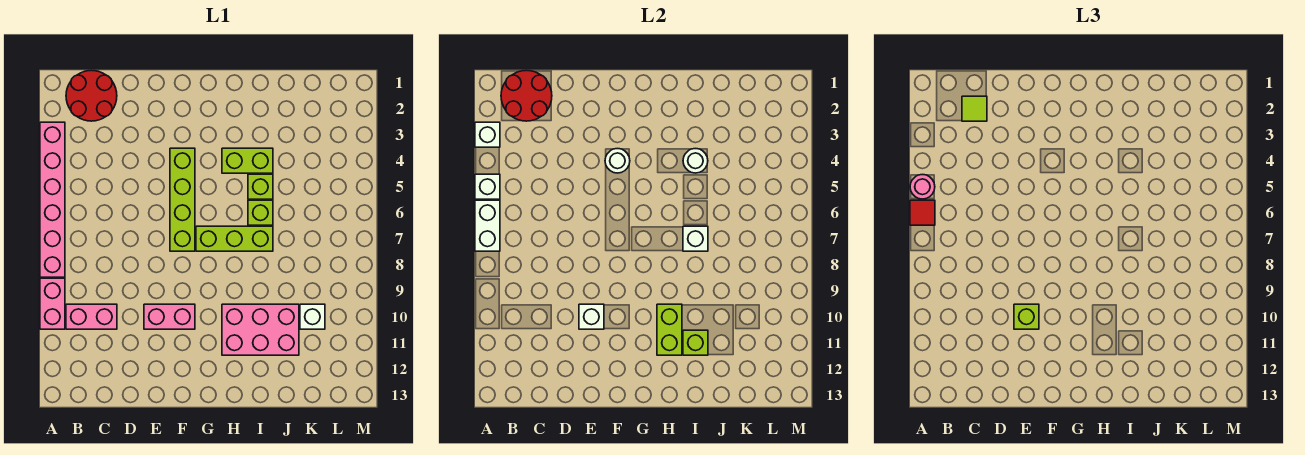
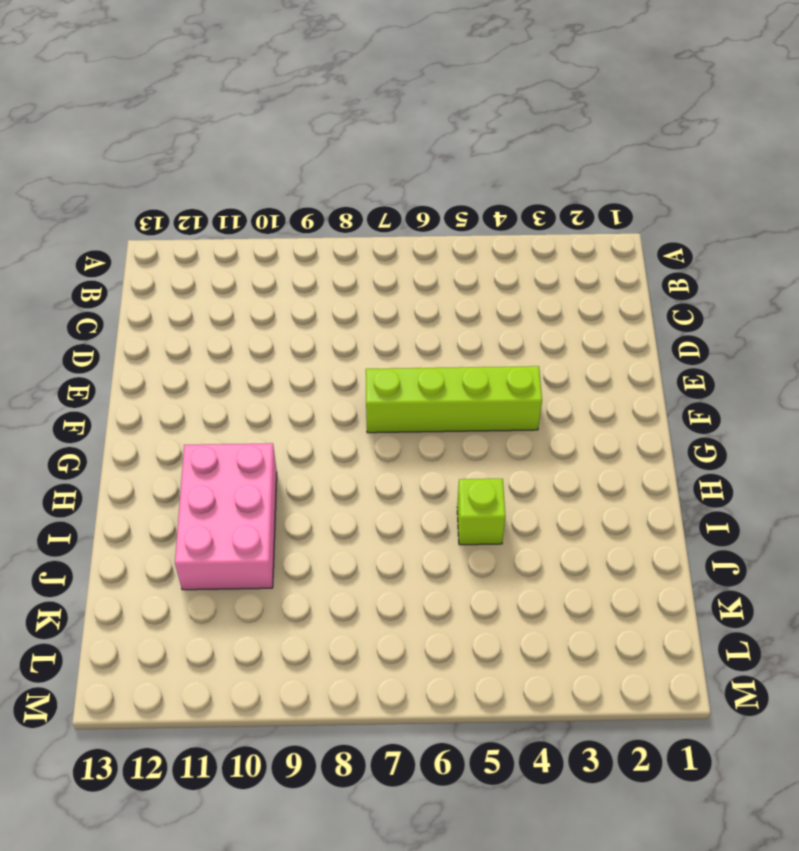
none -> pink 1x6 brick [40,122,65,277]
none -> pink 1x2 brick [40,278,65,329]
none -> red 2x2 round brick [66,70,117,121]

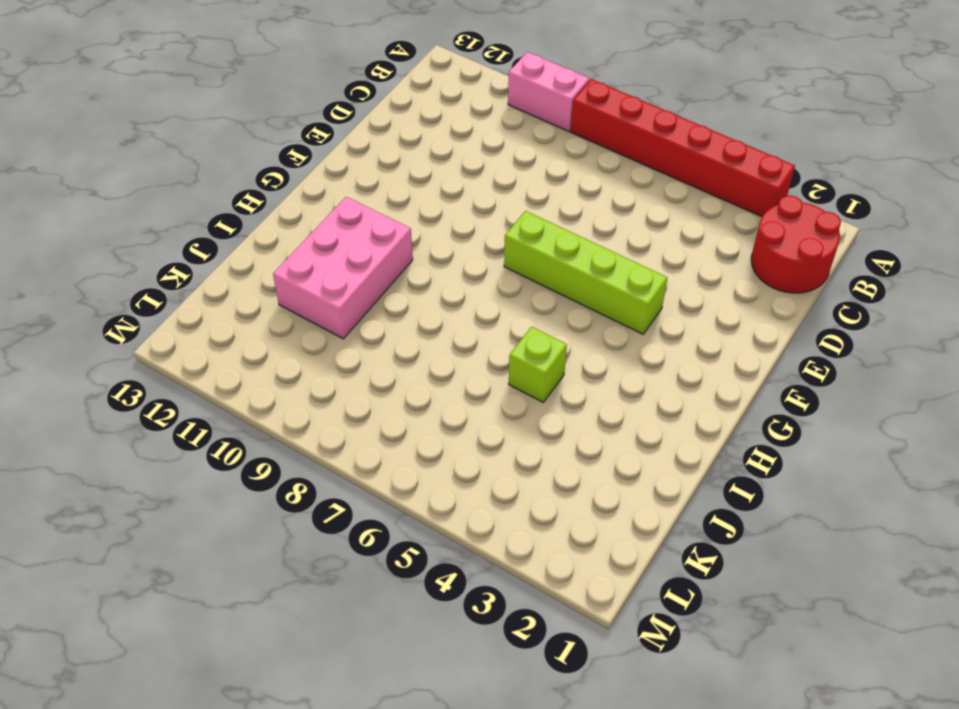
red 1x6 brick [571,79,795,217] -> pink 1x6 brick [40,122,65,277]
none -> pink 1x2 brick [66,304,117,329]
none -> pink 1x2 brick [144,304,195,329]
none -> lime 1x3 brick [196,226,273,251]

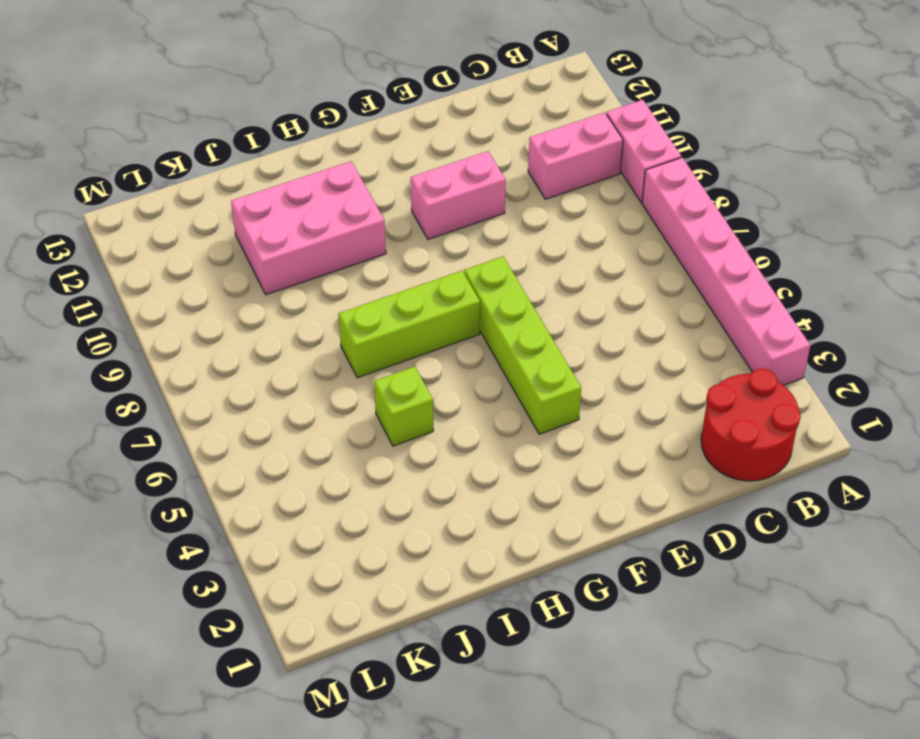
none -> lime 1x2 brick [222,148,273,173]
none -> lime 1x1 brick [248,200,273,225]
none -> white 1x1 brick [300,304,325,329]

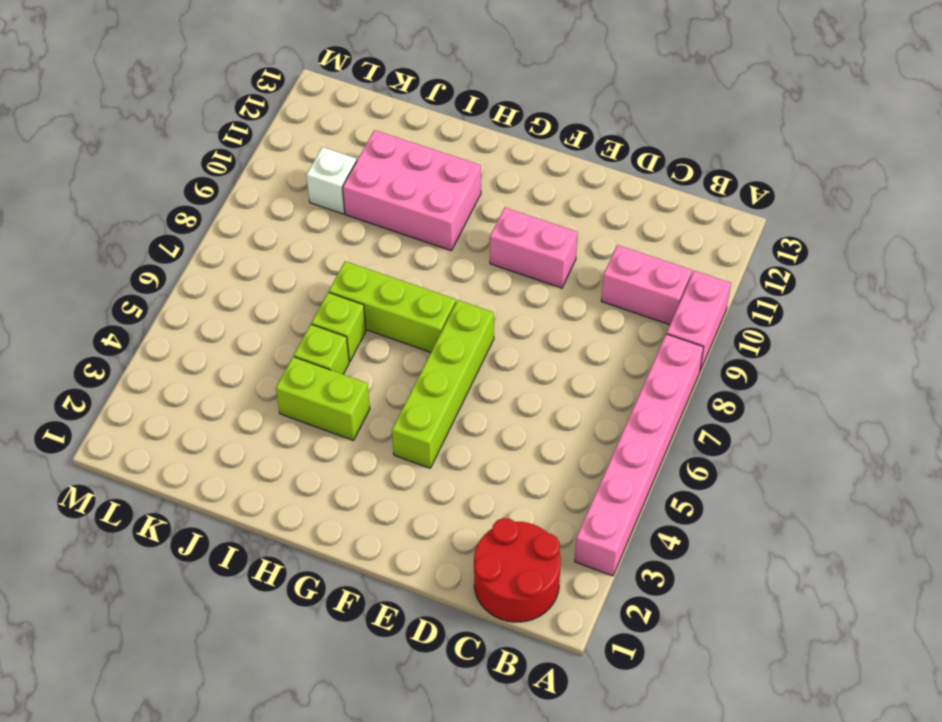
none -> white 1x1 brick [475,122,500,147]
none -> white 1x1 brick [475,174,500,199]
none -> white 1x2 brick [475,200,500,251]

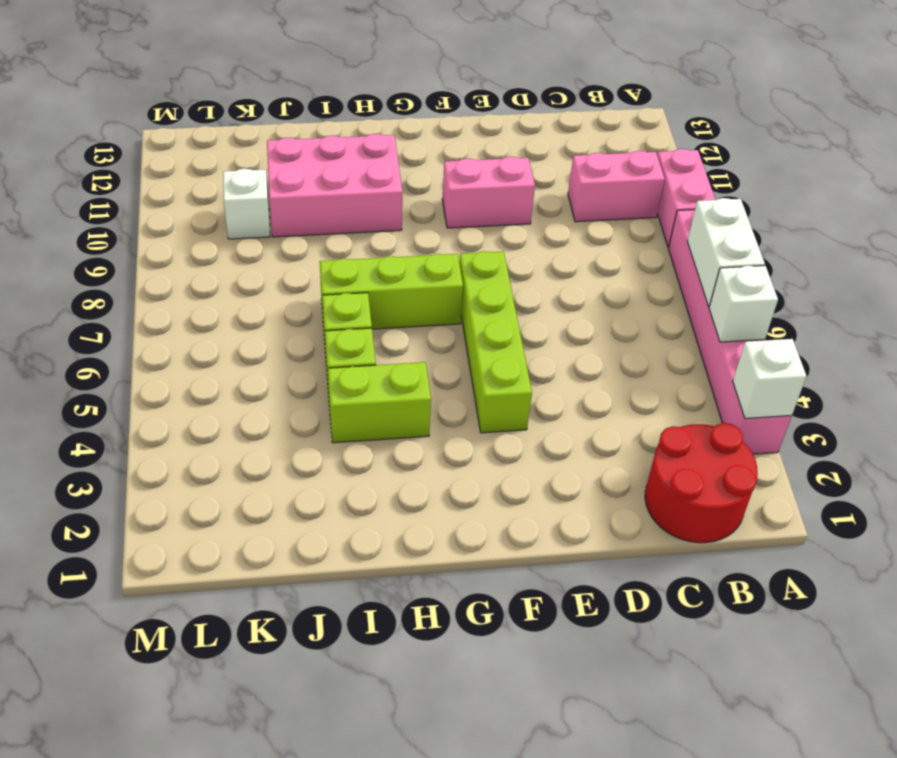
none -> red 2x2 round brick [501,70,552,121]
none -> white 1x1 brick [579,304,604,329]
none -> white 1x1 round brick [605,149,630,173]

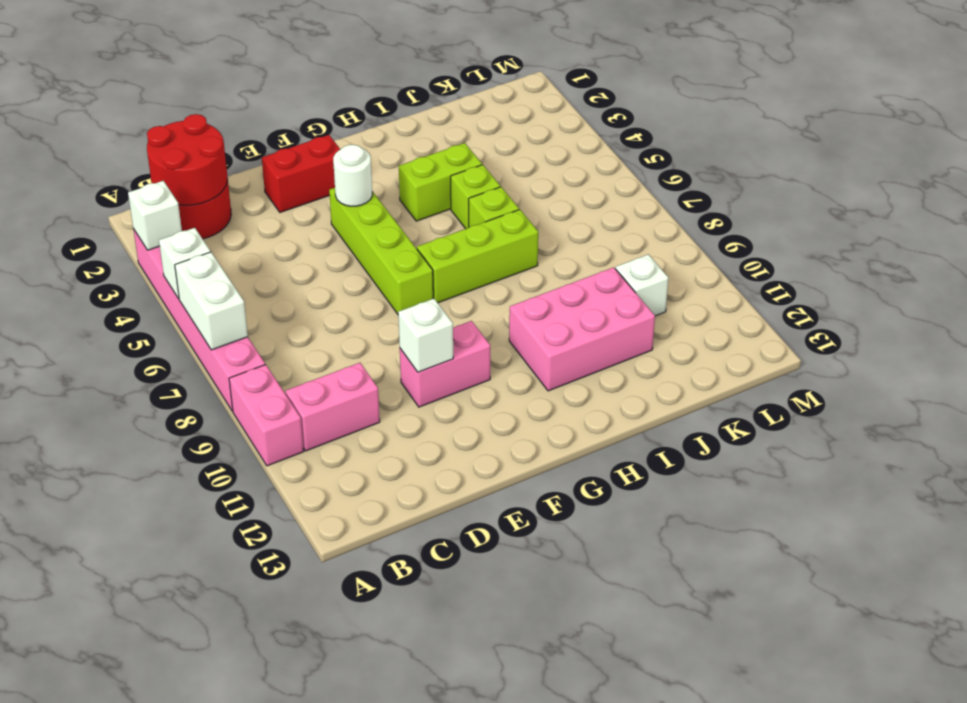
red 1x2 brick [262,135,340,212] -> none
none -> lime 1x2 brick [657,304,682,355]
none -> white 1x1 round brick [683,149,708,173]
none -> white 1x1 brick [683,226,708,251]

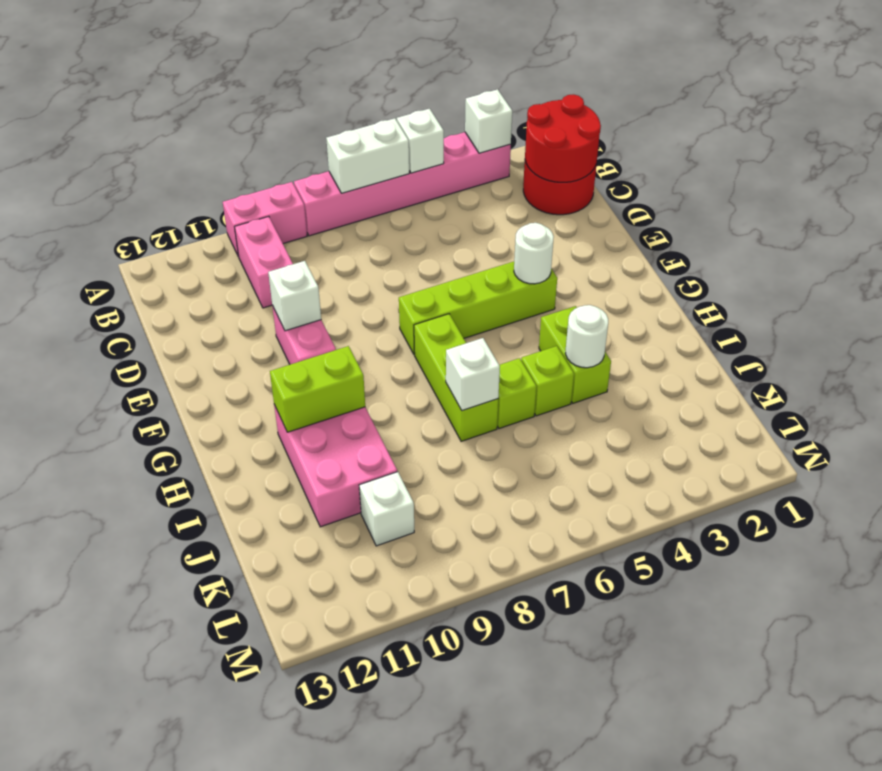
none -> lime 1x1 brick [683,330,708,355]
none -> pink 1x1 round brick [910,175,935,199]
none -> red 1x1 tile [910,200,935,225]

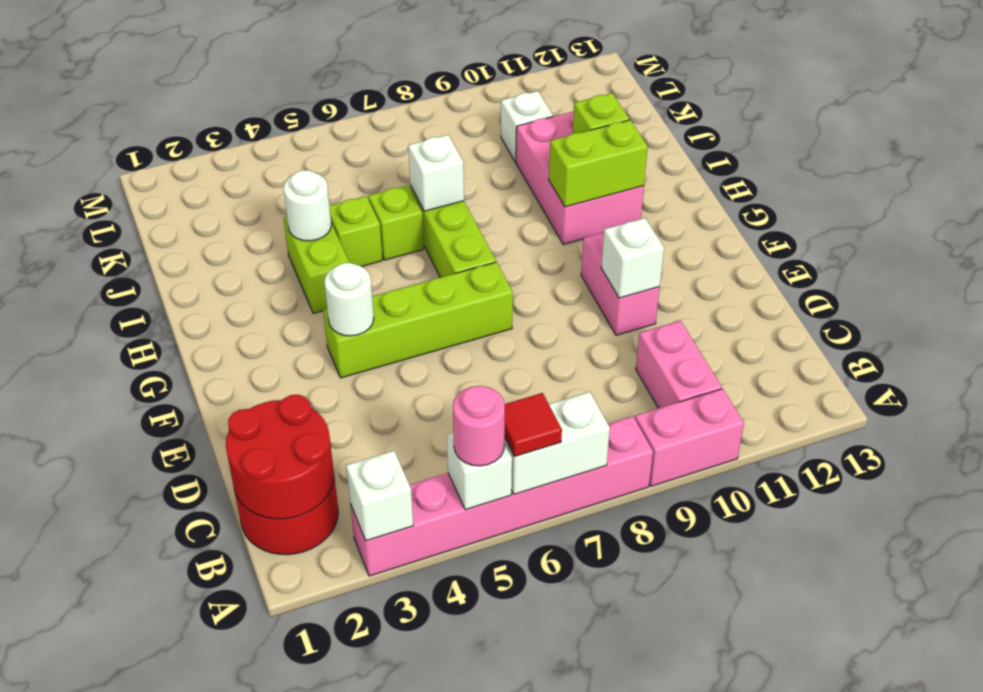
none -> lime 1x1 tile [962,96,987,121]
none -> lime 1x1 brick [1014,304,1039,329]

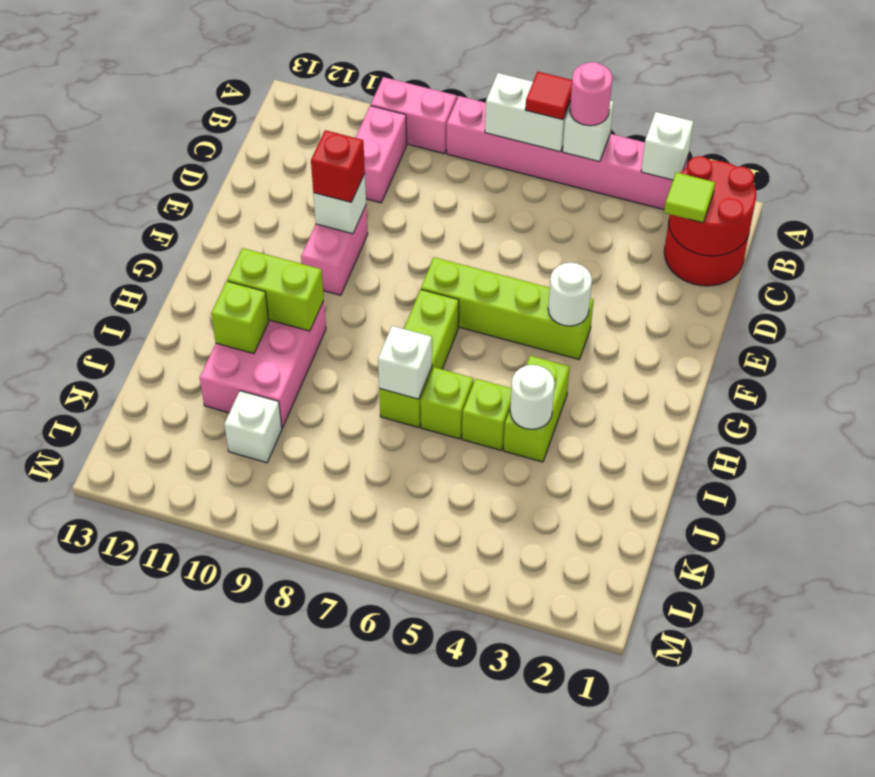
red 1x1 brick [311,130,365,202] -> lime 1x1 brick [1014,304,1039,329]

